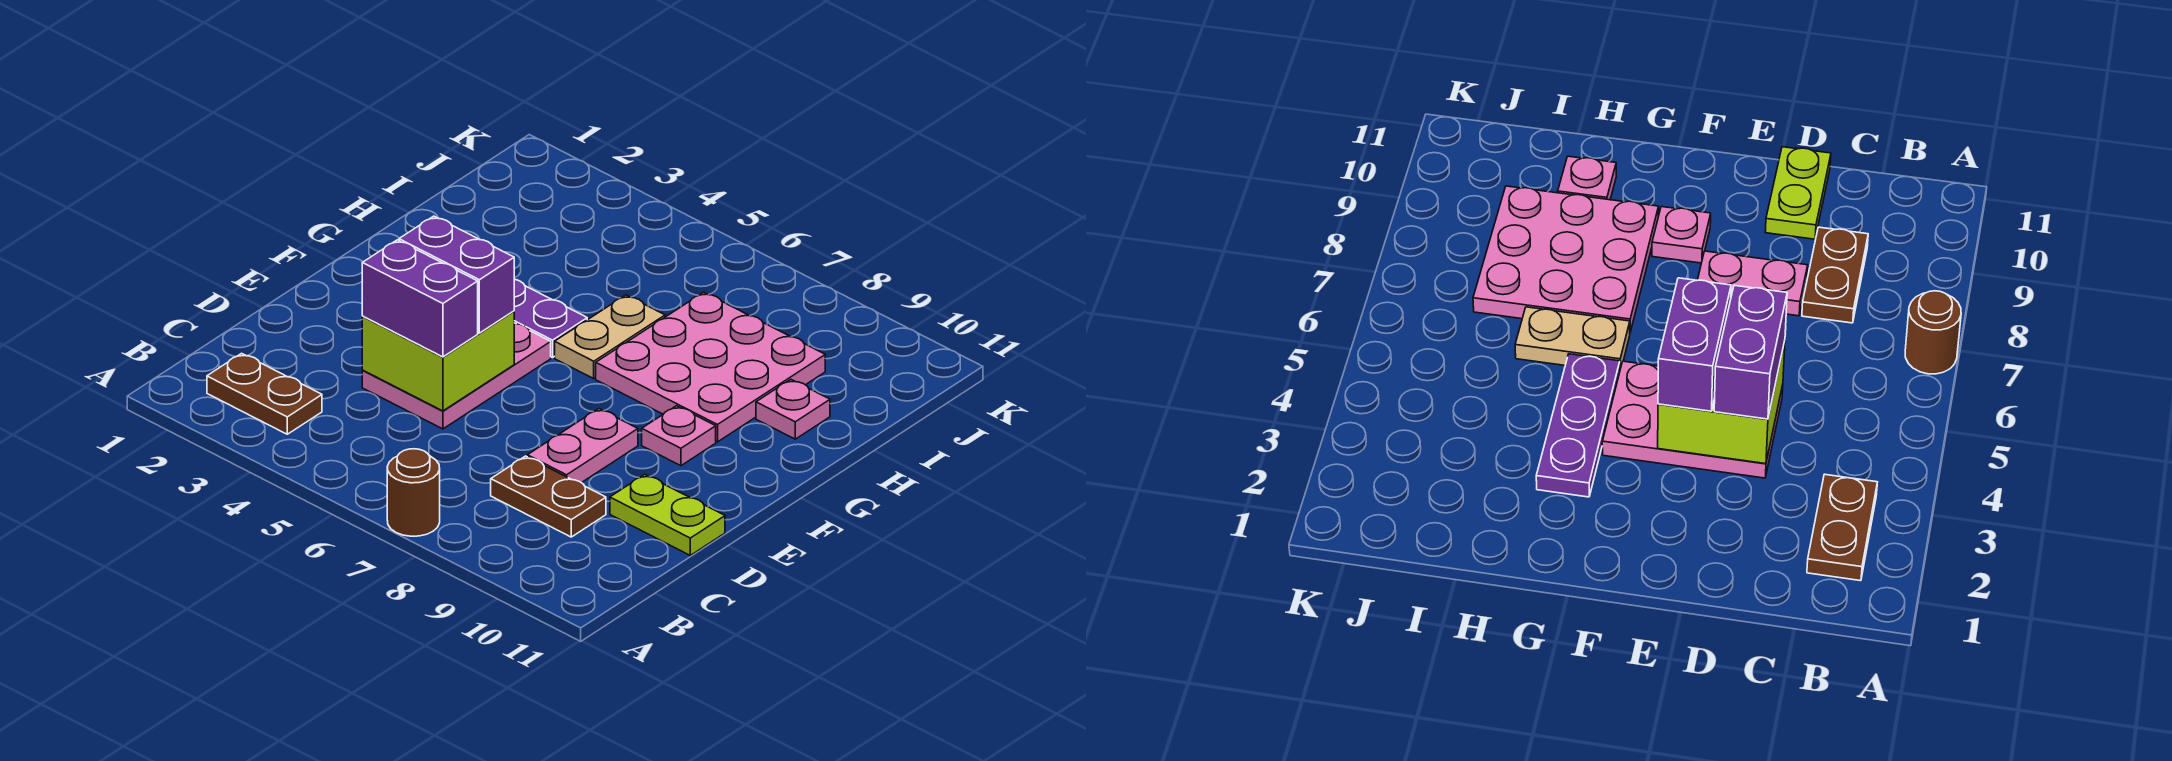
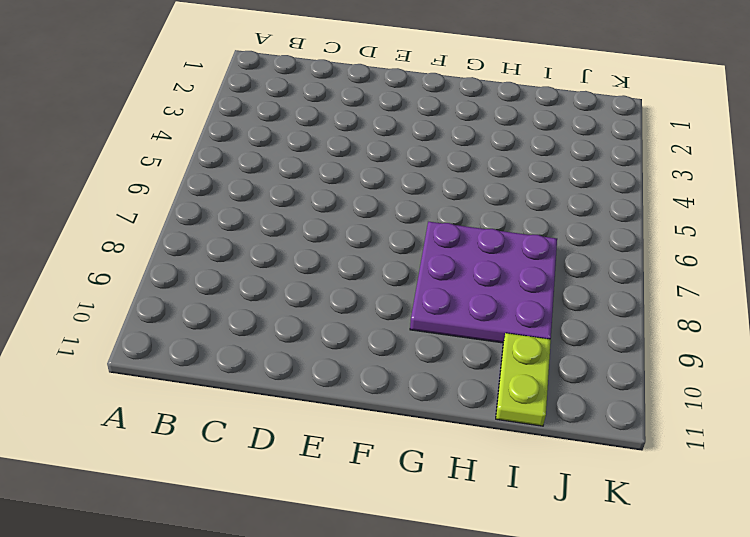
purple 3x3 plate [410,222,557,343] -> pink 3x3 plate [596,292,825,442]
lime 1x2 plate [496,333,551,426] -> lime 1x2 plate moved to [610,474,725,555]
none -> brown 1x1 round brick [387,449,440,536]
none -> brown 1x2 plate [207,353,322,434]
none -> brown 1x2 plate [491,456,606,537]

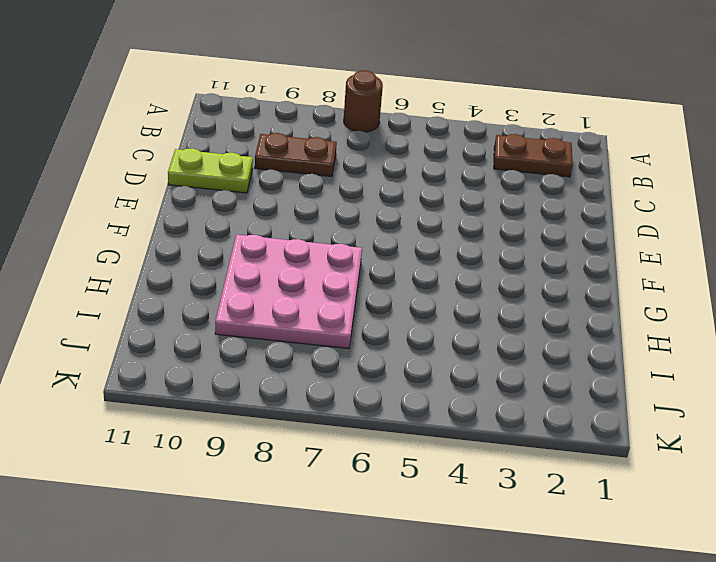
none -> pink 2x3 plate [362,323,551,429]
none -> pink 1x2 plate [527,409,638,483]
none -> pink 1x1 plate [642,406,716,466]

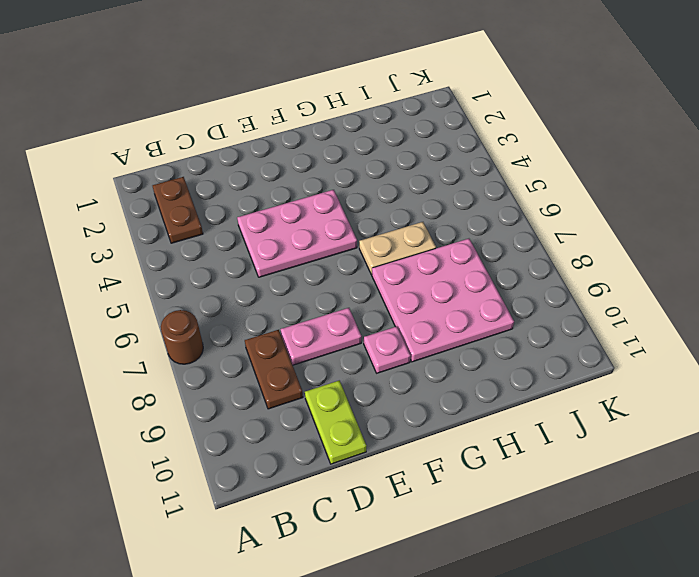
none -> purple 1x3 plate [514,279,587,358]
none -> pink 1x1 plate [756,379,830,439]
none -> lime 2x2 brick [362,311,514,411]

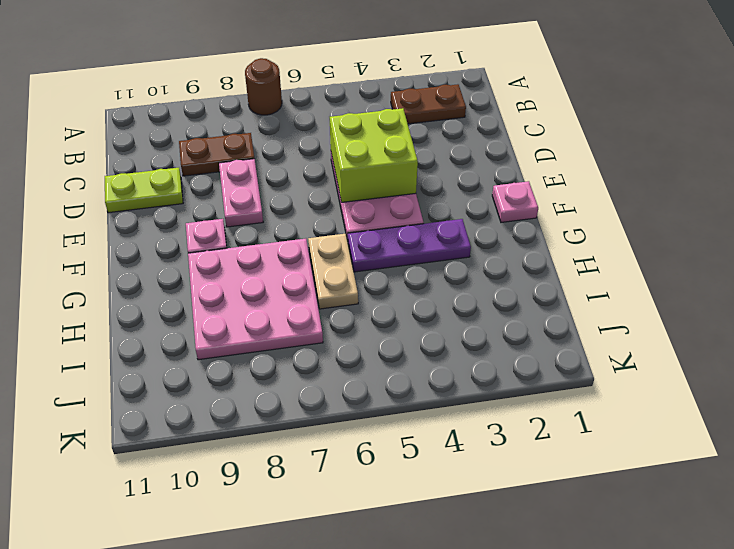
pink 1x1 plate [492,181,538,222] -> pink 1x1 plate moved to [756,379,830,439]
none -> purple 1x2 brick [362,240,478,357]
none -> purple 1x2 brick [399,216,514,333]

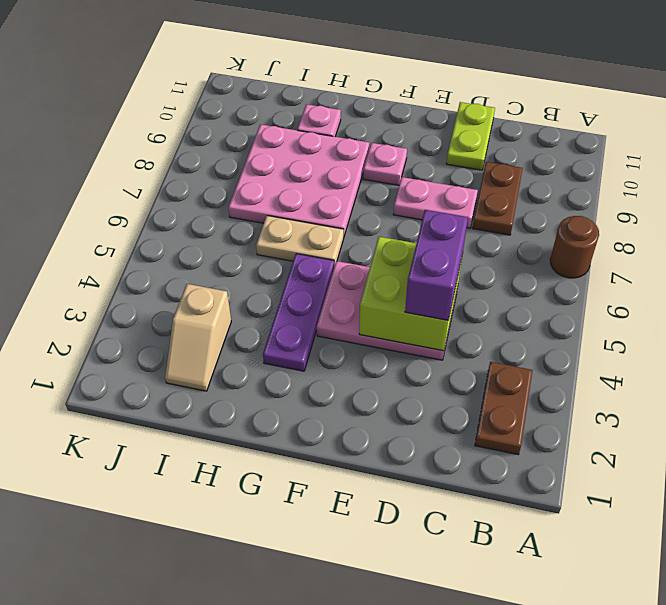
tan 1x2 slope [165,284,231,391] -> none
none -> purple 1x2 brick [399,216,514,333]

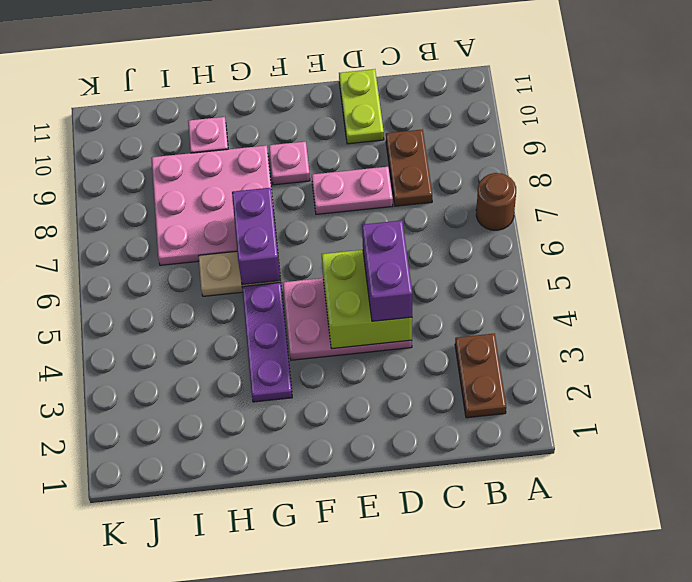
purple 1x2 brick [232,188,281,285] -> purple 1x2 brick moved to [399,216,514,333]

